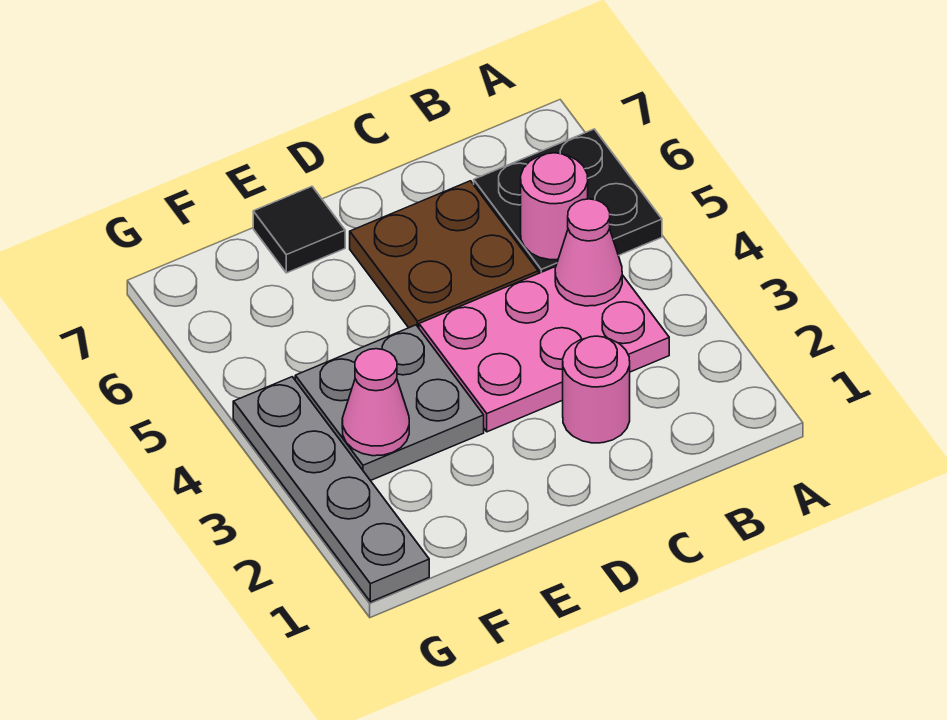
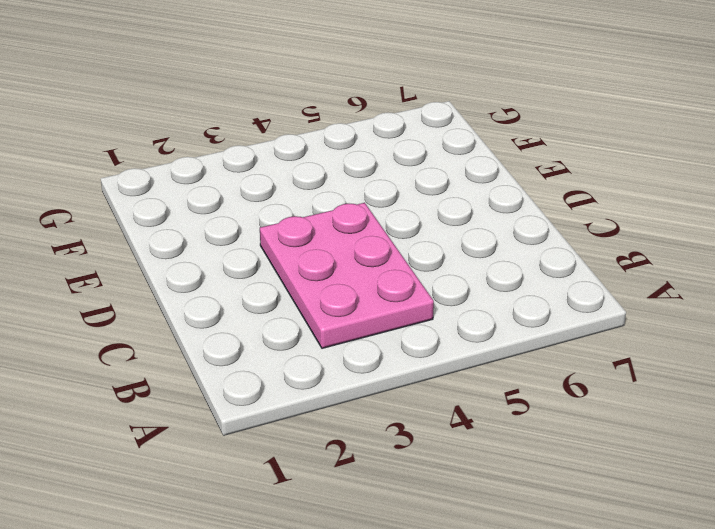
none -> black 2x2 plate [474,129,662,274]
none -> pink 1x1 round brick [563,336,630,443]

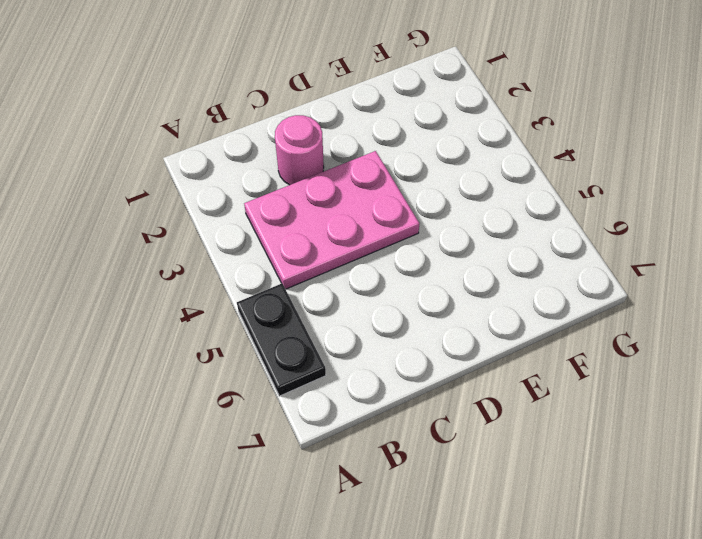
black 1x2 plate [237,283,326,396] -> black 2x2 plate [474,129,662,274]
none -> brown 2x2 plate [350,181,538,328]
none -> grey 2x2 plate [295,325,484,481]

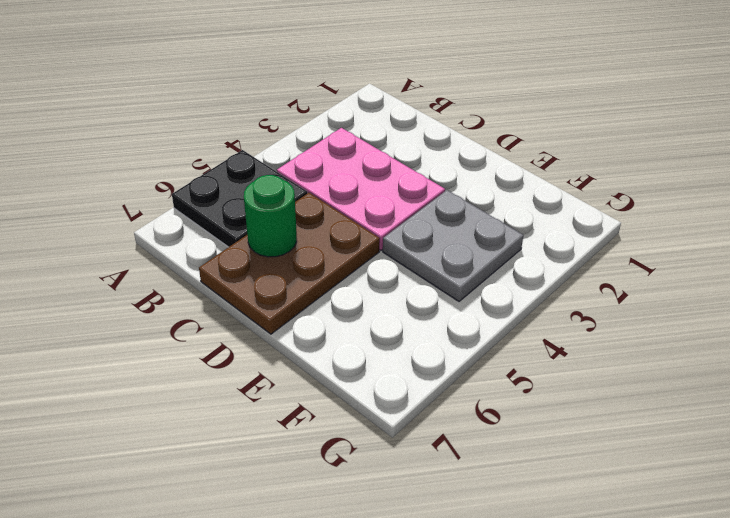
brown 2x3 plate [199,193,380,334] -> brown 2x2 plate [350,181,538,328]
green 1x1 round brick [244,175,297,257] -> none
none -> pink 1x1 round brick [563,336,630,443]
none -> black 1x1 tile [253,187,345,273]

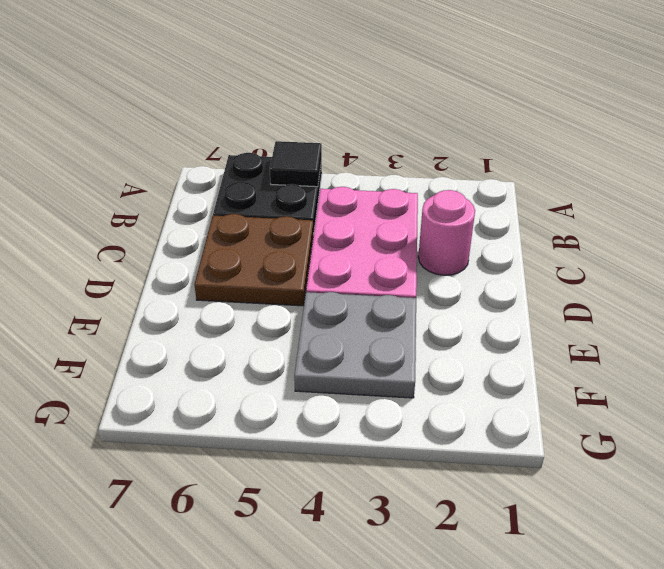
black 1x1 tile [270,141,322,187] -> black 1x1 tile moved to [253,187,345,273]
none -> grey 1x4 plate [233,377,429,602]
none -> pink 1x1 cone [555,199,622,306]

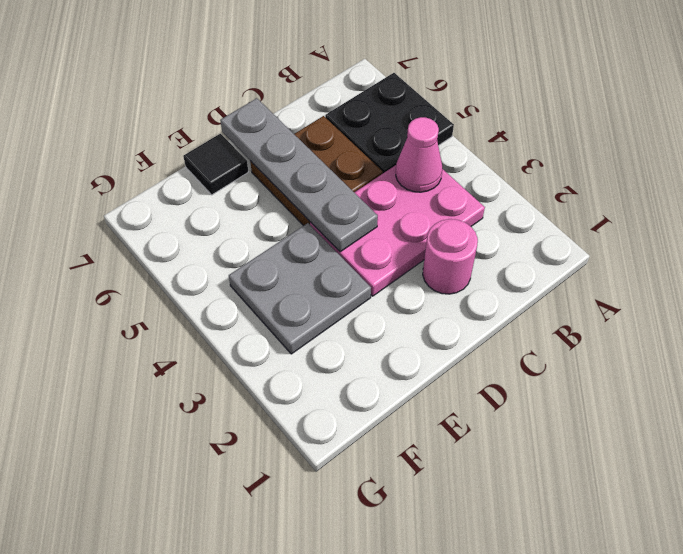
grey 1x4 plate [220,98,378,252] -> grey 1x4 plate moved to [233,377,429,602]
none -> pink 1x1 round brick [521,153,588,260]
none -> pink 1x1 cone [342,349,409,456]

